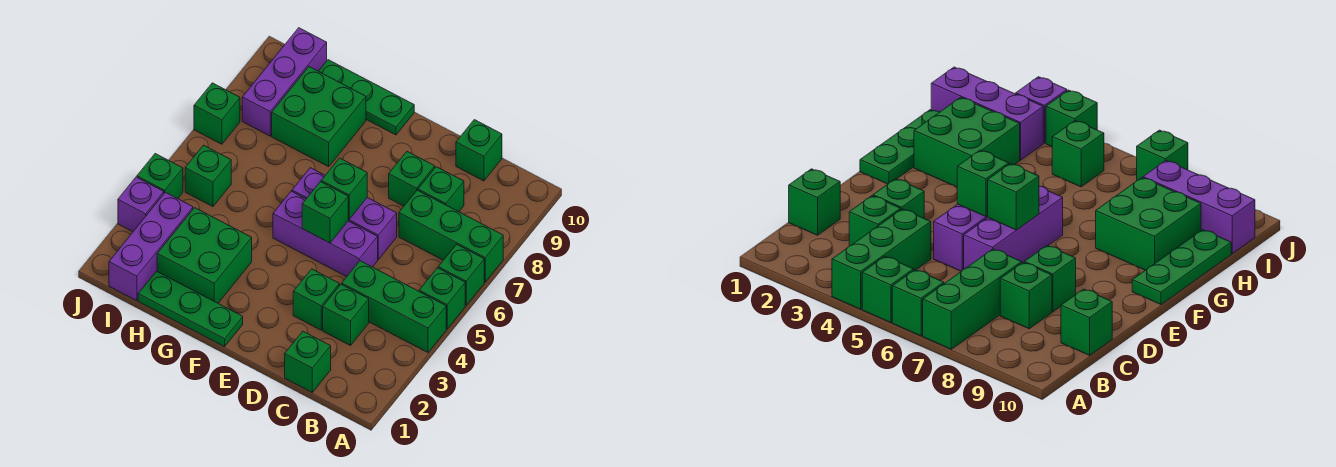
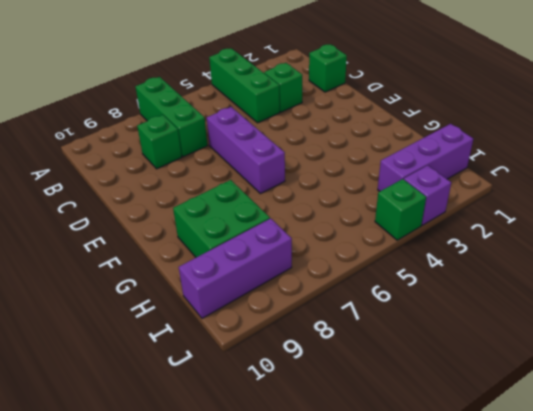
none -> green 1x1 brick [419,268,465,329]
none -> green 1x1 brick [438,244,484,305]
none -> green 1x1 brick [456,120,502,181]

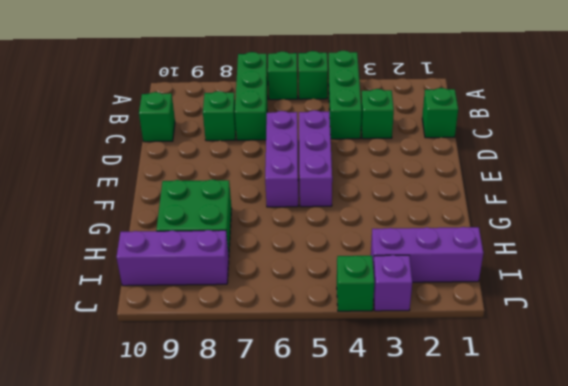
none -> green 1x1 brick [293,269,339,330]
none -> green 1x1 brick [389,152,435,206]
none -> green 1x3 plate [138,271,243,347]

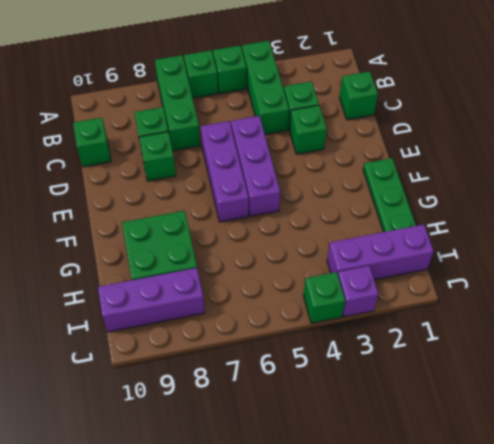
none -> green 1x3 plate [319,60,414,135]
none -> green 2x2 brick [157,208,252,303]
none -> green 1x1 brick [185,145,231,206]

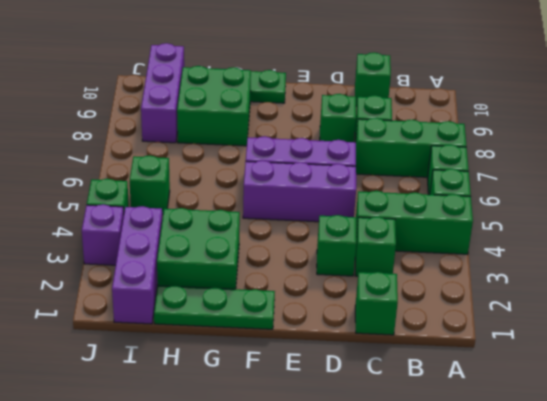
none -> green 1x1 brick [194,83,240,144]
none -> green 1x1 brick [302,182,348,243]
none -> green 1x1 brick [321,158,367,219]

